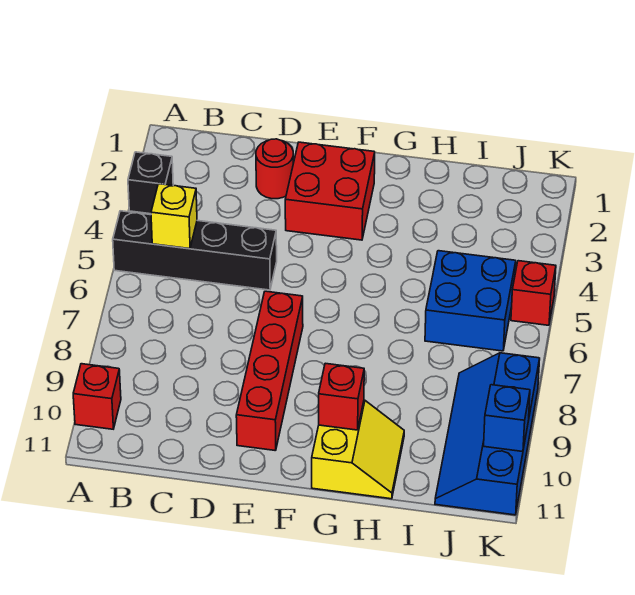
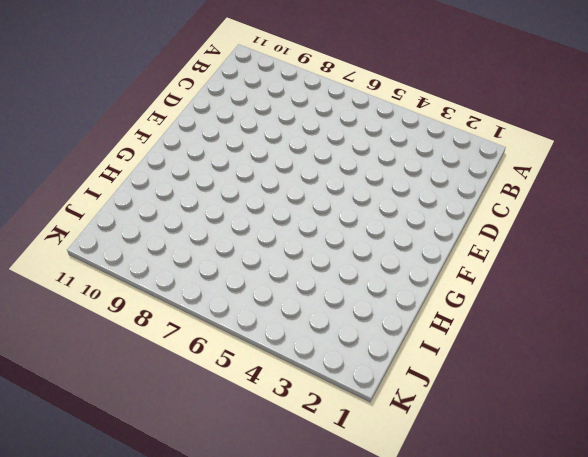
none -> black 1x1 brick [128,152,173,214]
none -> black 1x4 brick [113,211,277,290]
none -> red 1x1 brick [73,364,121,429]

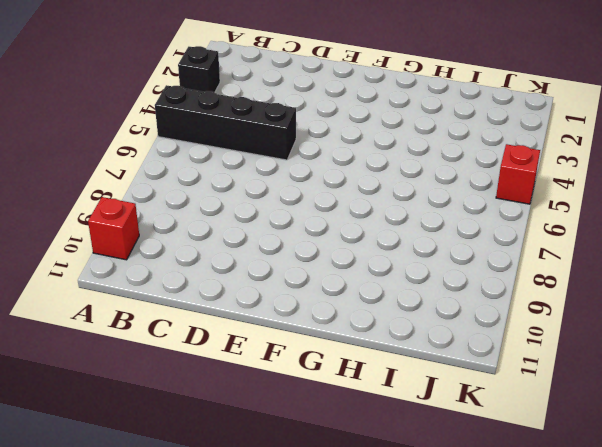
none -> red 1x1 round brick [256,139,293,199]
none -> red 2x2 brick [285,142,375,240]
none -> red 1x4 brick [236,291,303,451]

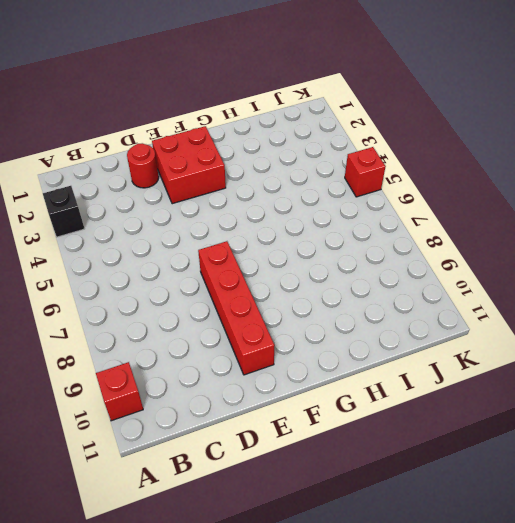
none -> black 1x4 brick [113,211,277,290]
none -> yellow 2x2 slope [312,400,404,499]
none -> blue 2x2 brick [425,251,516,351]

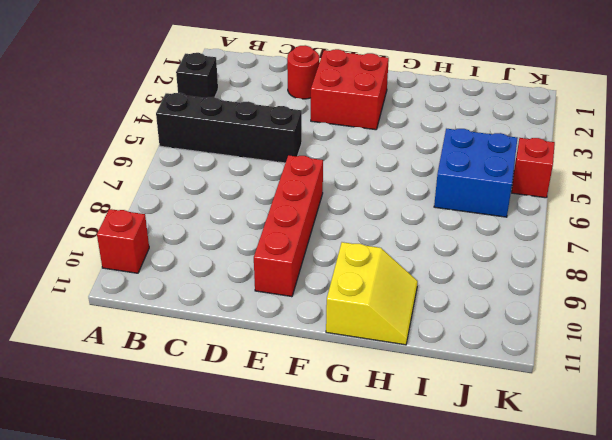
none -> blue 2x4 slope [435,353,540,515]
none -> yellow 1x1 brick [151,184,197,249]
none -> red 1x1 brick [319,363,364,430]

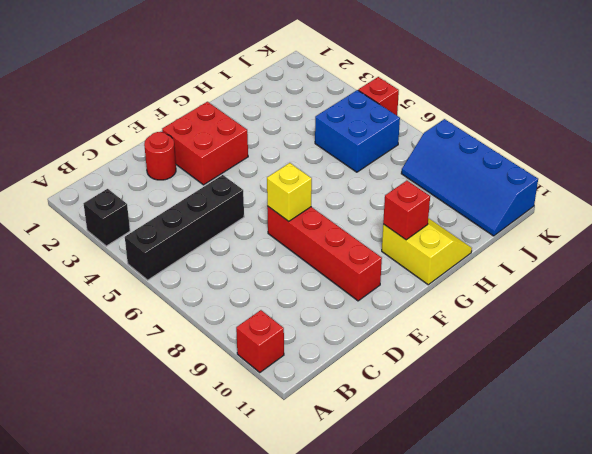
yellow 1x1 brick [267,163,312,221] -> yellow 1x1 brick moved to [151,184,197,249]
none -> blue 1x1 brick [484,385,530,452]

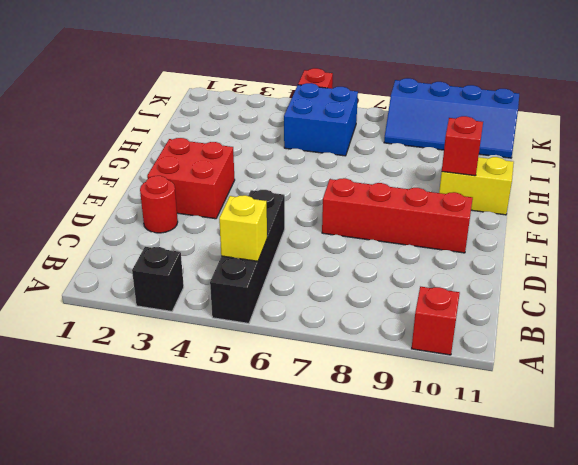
none -> blue 1x1 brick [484,385,530,452]

